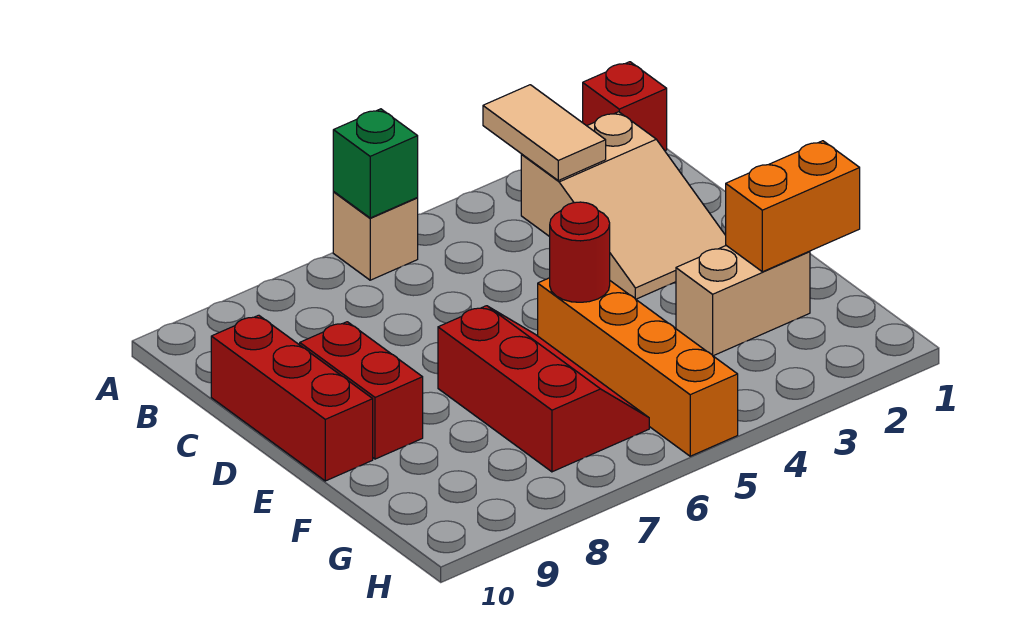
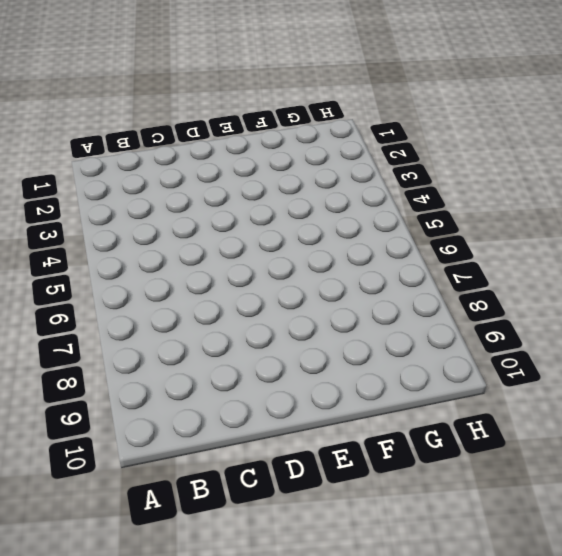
none -> red 1x1 brick [583,62,667,151]
none -> tan 1x1 brick [333,192,418,280]
none -> tan 2x3 slope [521,112,726,299]

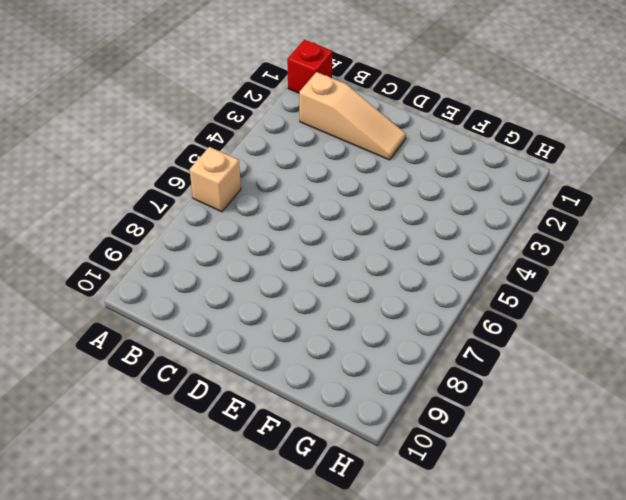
tan 1x3 slope [299,72,406,160] -> tan 2x3 slope [521,112,726,299]
none -> red 1x3 brick [211,315,373,481]
none -> red 1x2 brick [300,322,423,459]
none -> orange 1x4 brick [538,278,738,456]

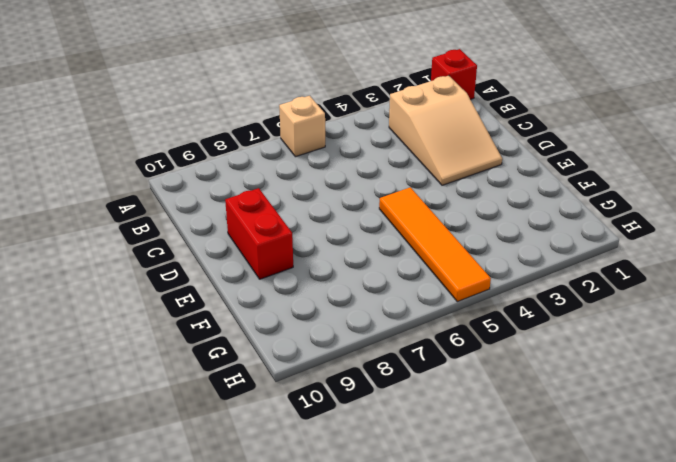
orange 1x4 tile [379,187,491,302] -> orange 1x4 brick [538,278,738,456]
none -> red 1x3 brick [211,315,373,481]
none -> red 2x3 slope [438,306,649,472]
none -> tan 1x2 brick [676,246,810,356]

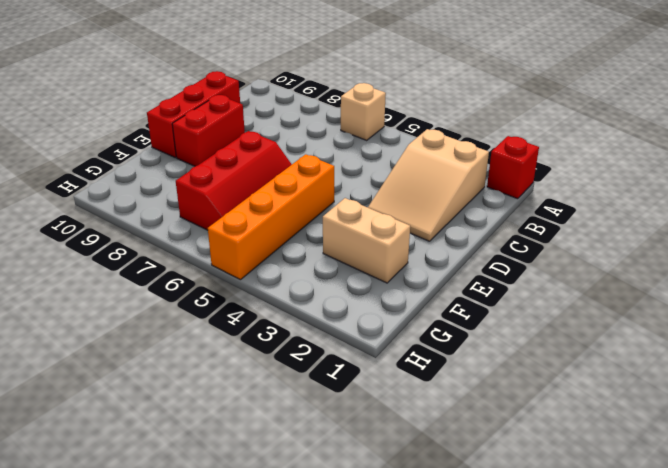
none -> tan 1x2 tile [483,85,606,180]
none -> green 1x1 brick [333,109,418,218]
none -> red 1x1 round brick [550,202,610,302]

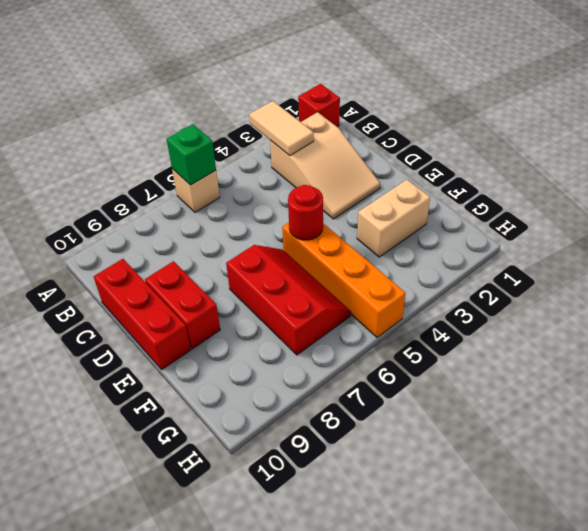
none -> orange 1x2 brick [726,141,860,272]

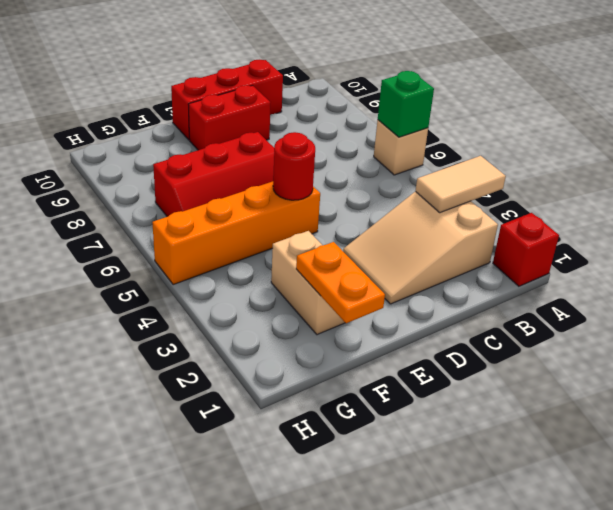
orange 1x2 plate [296,242,385,323] -> orange 1x2 brick [726,141,860,272]

